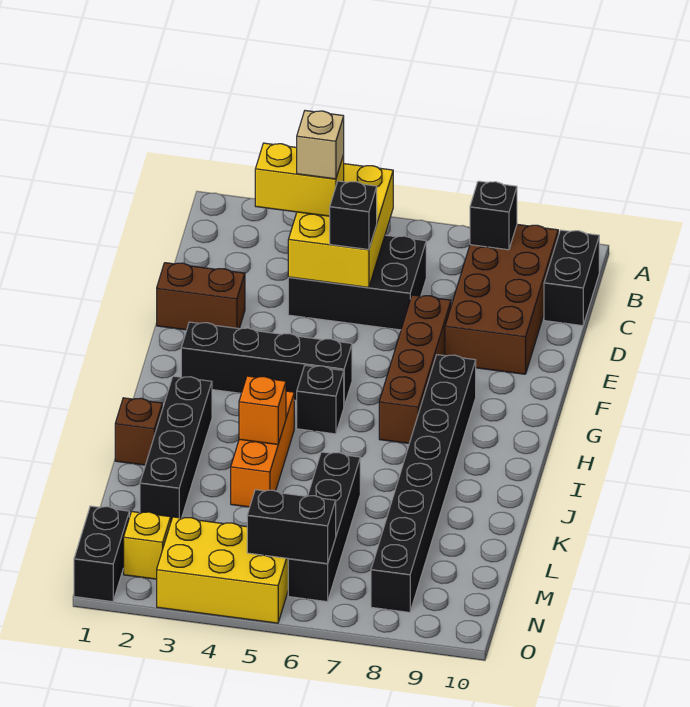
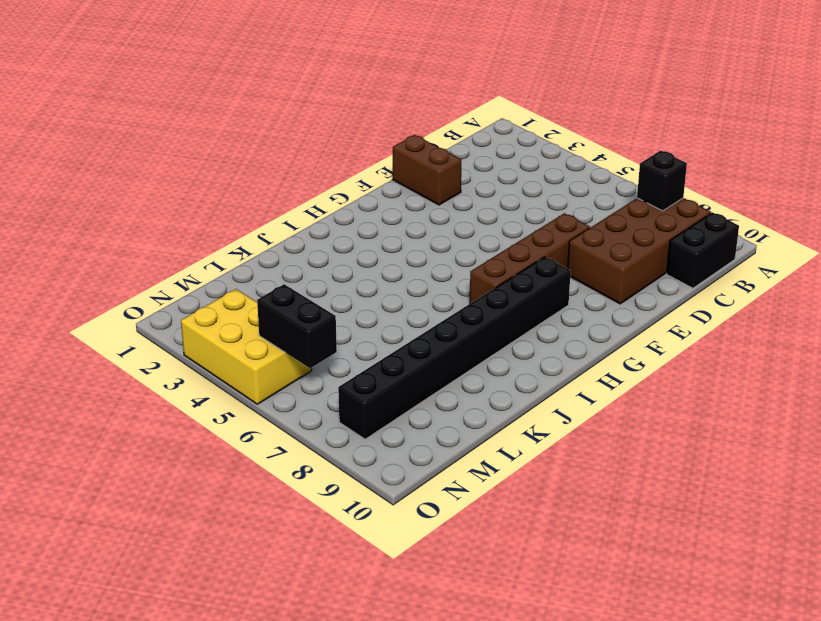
none -> black 2x3 brick [288,235,426,330]
none -> black 1x4 brick [181,322,352,406]
none -> black 1x1 brick [297,365,344,434]

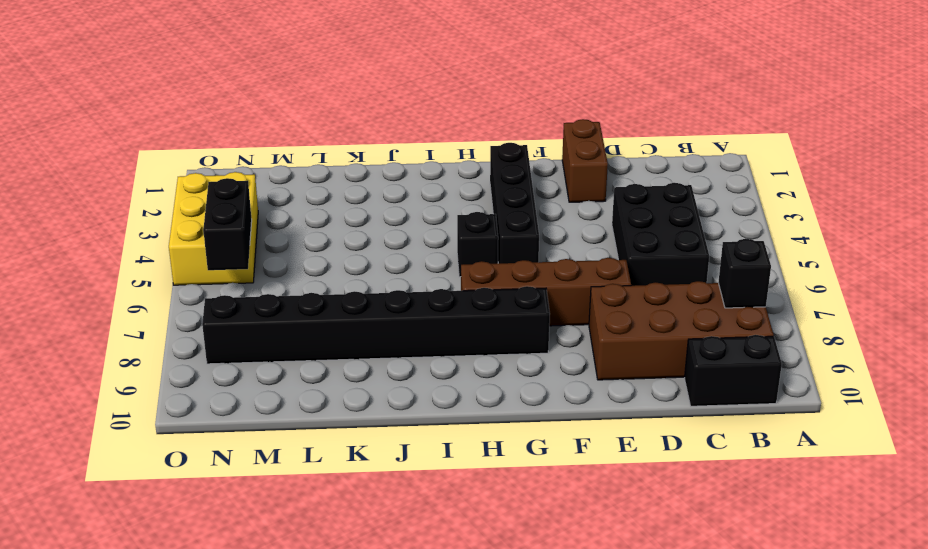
none -> black 1x4 brick [140,376,212,521]
none -> orange 1x3 brick [231,391,294,507]
none -> brown 1x1 brick [115,398,162,465]

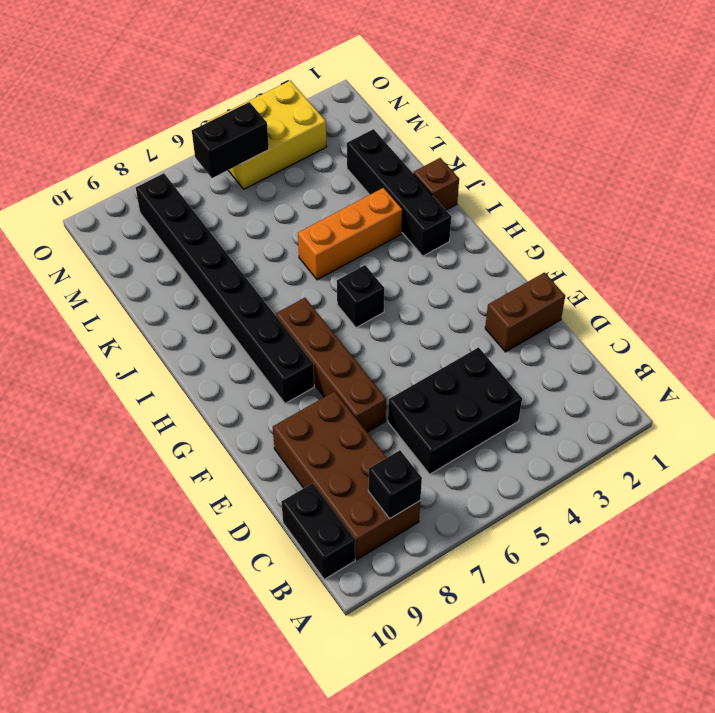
orange 1x3 brick [298,188,403,280] -> orange 1x3 brick turned to [231,391,294,507]
none -> black 1x4 brick [181,322,352,406]
none -> black 1x4 brick [288,452,360,602]
none -> black 1x2 brick [74,506,129,602]

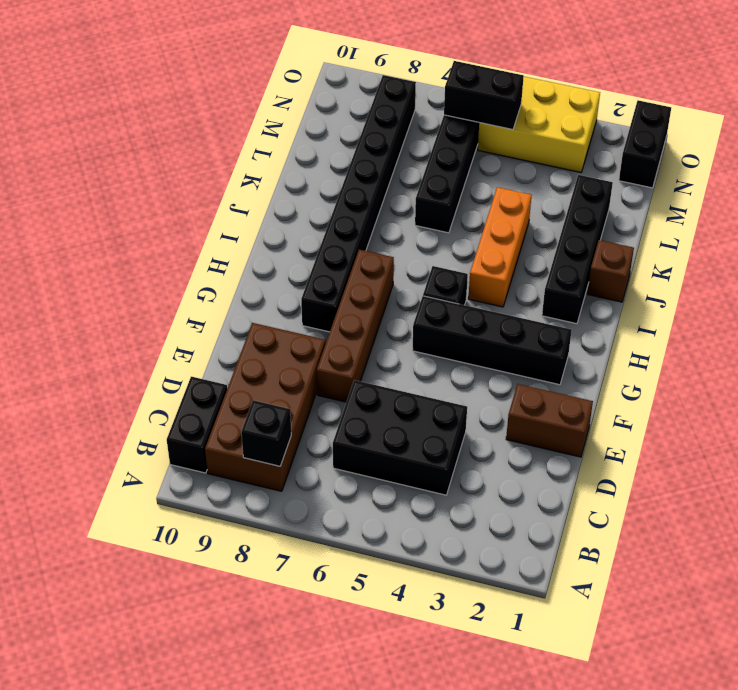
none -> yellow 1x1 brick [124,512,171,579]
none -> yellow 2x3 brick [288,164,393,288]
none -> orange 1x1 brick [239,376,286,444]

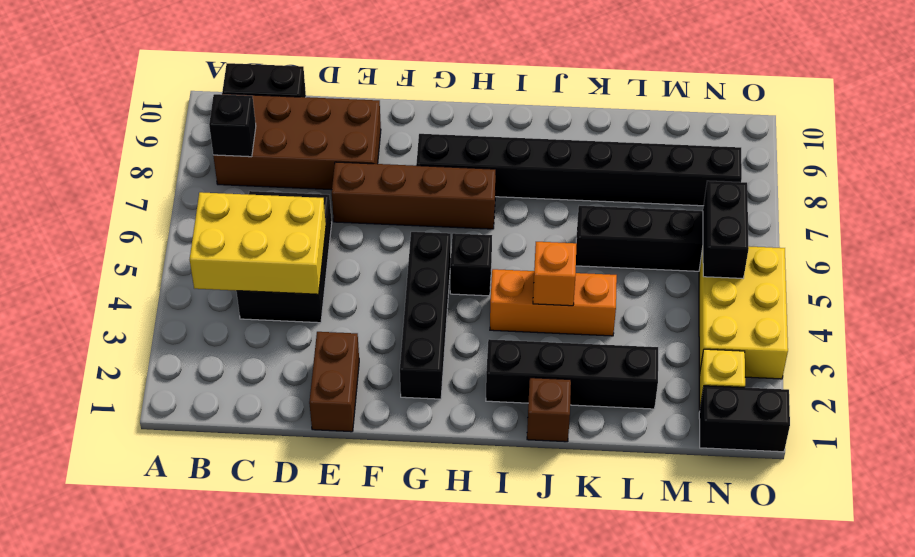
none -> yellow 1x2 brick [255,143,344,216]
none -> black 1x1 brick [330,181,377,250]
none -> tan 1x1 brick [297,111,344,179]

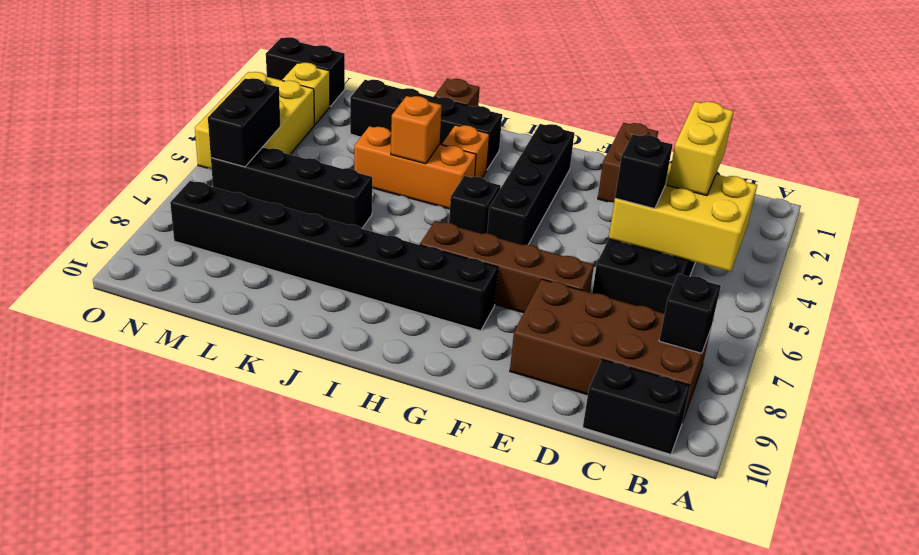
orange 1x1 brick [442,125,489,178] -> none
none -> tan 1x1 brick [297,111,344,179]

